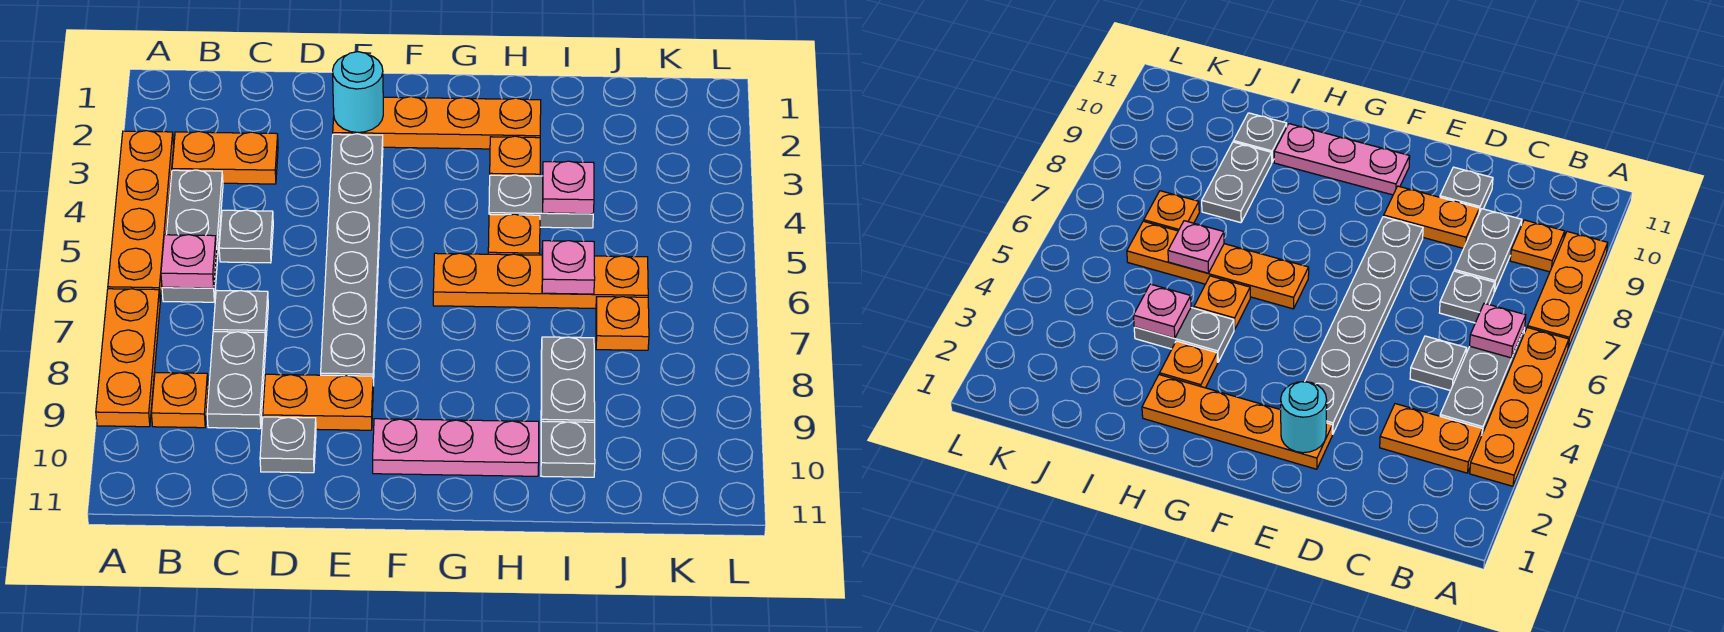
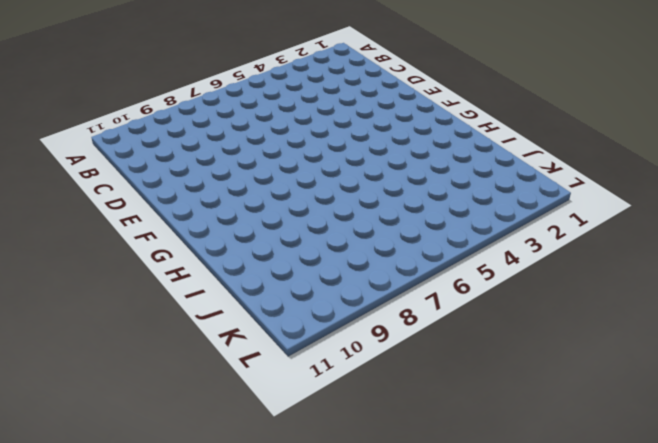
none -> orange 1x4 plate [108,131,174,300]
none -> orange 1x3 plate [96,289,160,427]
none -> orange 1x2 plate [172,131,278,184]

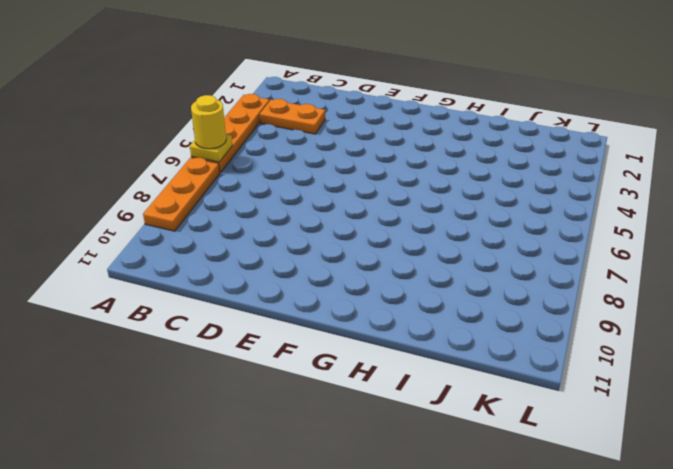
yellow 1x1 plate [190,134,232,162] -> none
yellow 1x1 round brick [191,95,226,149] -> none
none -> grey 1x3 plate [162,170,223,302]
none -> orange 1x1 plate [151,373,208,428]
none -> grey 1x1 plate [219,210,273,263]

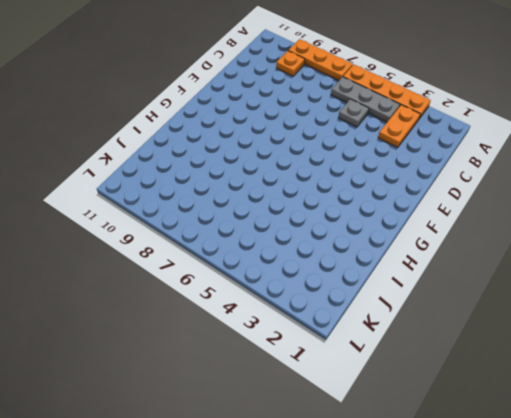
none -> grey 1x1 plate [213,290,268,338]
none -> grey 1x2 plate [207,332,266,429]
none -> orange 1x2 plate [263,374,373,430]

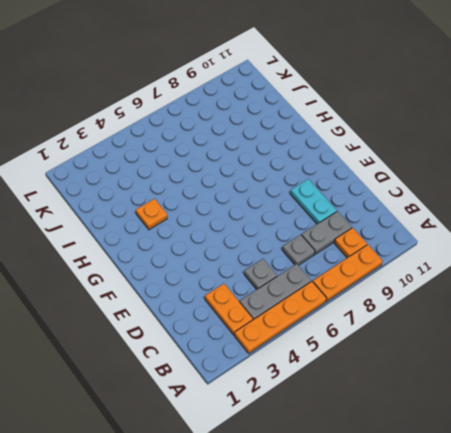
cyan 1x2 plate [291,179,337,224] -> orange 1x2 plate [263,374,373,430]
none -> grey 1x1 plate [260,417,316,473]
none -> orange 1x4 plate [333,97,541,149]
none -> grey 1x6 plate [321,134,383,386]

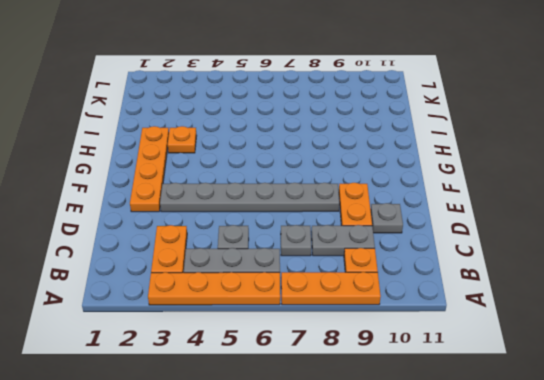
none -> pink 1x3 plate [373,419,539,476]
none -> orange 1x4 plate [433,253,648,308]
none -> grey 1x2 plate [489,175,593,228]

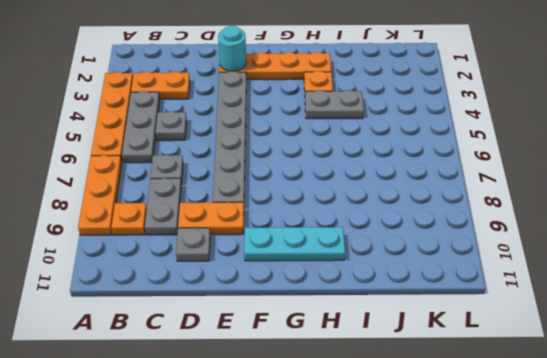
cyan 1x3 plate [244,227,345,261] -> pink 1x3 plate [373,419,539,476]
none -> orange 1x4 plate [433,253,648,308]
none -> orange 1x1 plate [488,214,540,255]
none -> grey 1x2 plate [541,337,595,422]

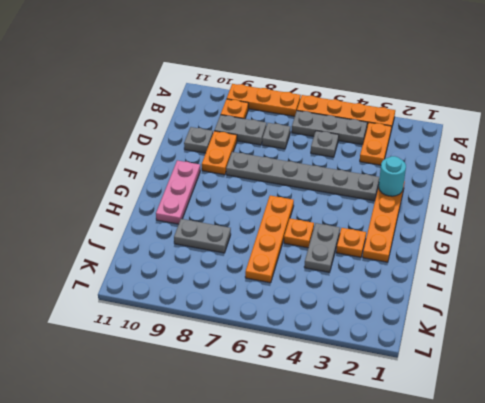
none -> grey 1x1 plate [541,421,595,477]
none -> orange 1x1 plate [596,297,649,350]
none -> pink 1x1 plate [161,235,216,288]

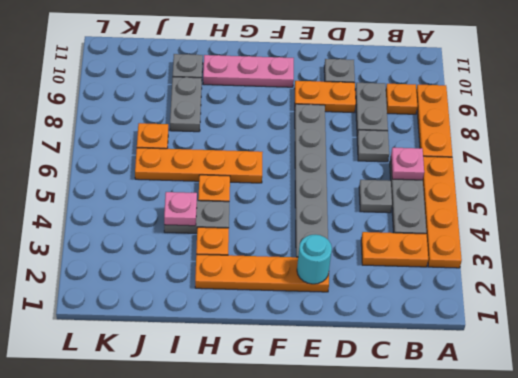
none -> pink 1x1 plate [542,241,595,294]

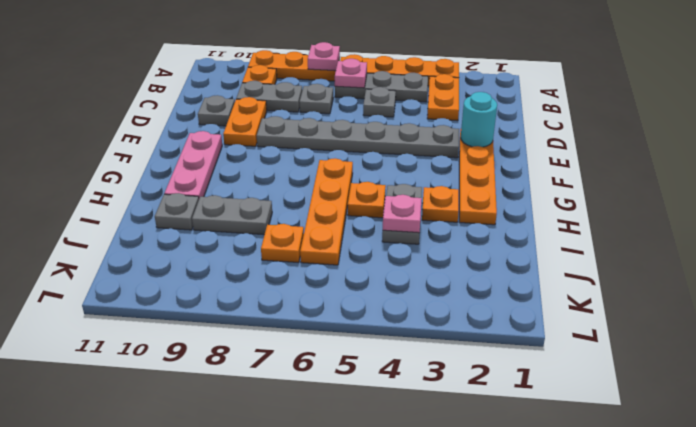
pink 1x1 plate [308,42,340,71] -> pink 1x1 plate moved to [542,241,595,294]

